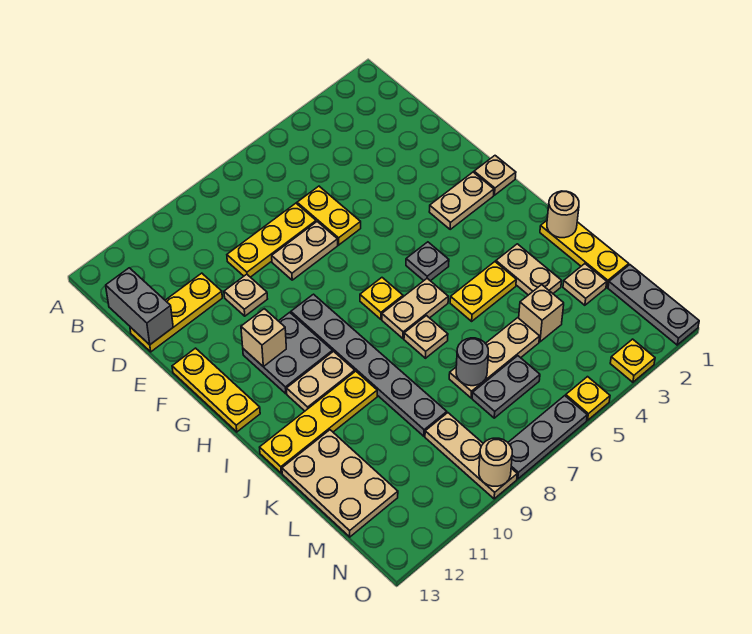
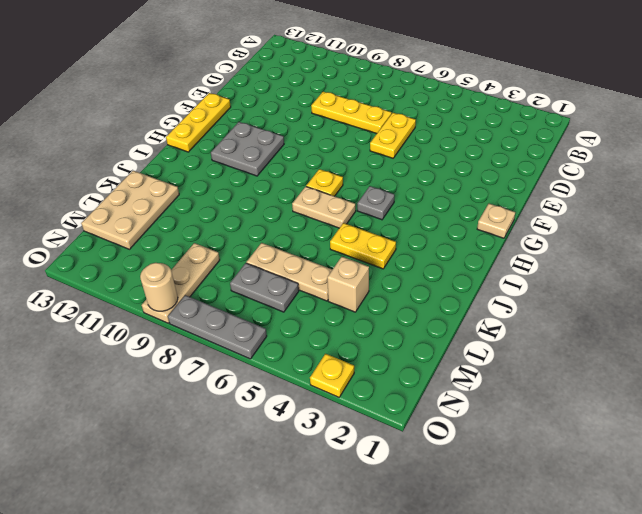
none -> yellow 1x3 plate [130,273,222,352]
none -> tan 1x2 plate [272,222,338,280]
none -> tan 1x1 plate [224,274,267,316]
none -> tan 1x2 plate [429,172,494,229]

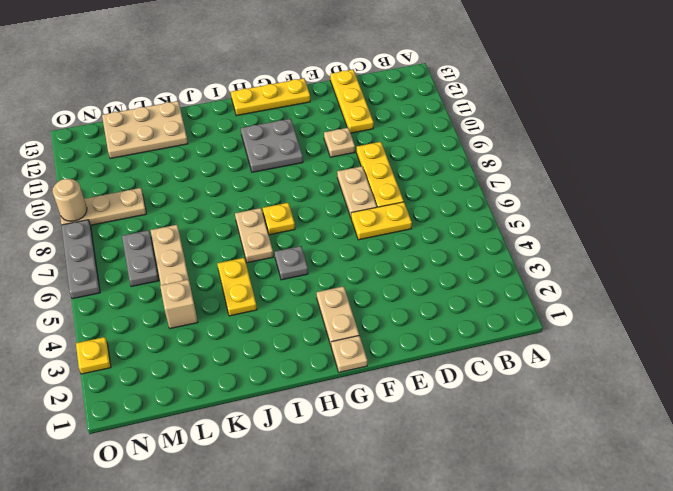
none -> grey 1x6 plate [291,294,447,436]
none -> tan 1x2 plate [287,351,355,411]
none -> yellow 1x3 plate [540,221,629,287]
none -> tan 1x2 plate [496,244,561,295]

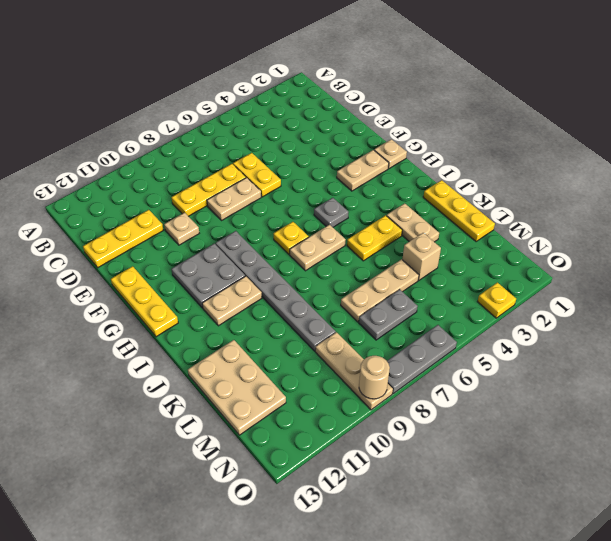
none -> tan 1x1 plate [404,316,448,358]
none -> yellow 1x4 plate [260,371,377,473]
none -> tan 1x1 plate [563,264,607,305]
none -> grey 1x3 plate [608,265,699,345]

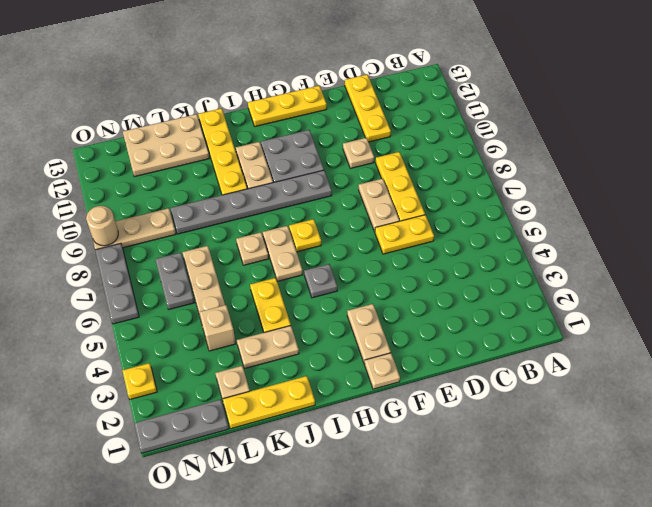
none -> yellow 1x1 plate [566,377,610,420]
none -> grey 1x2 brick [106,268,173,345]
none -> tan 1x1 brick [241,309,286,367]
none -> tan 1x1 round brick [547,191,579,238]

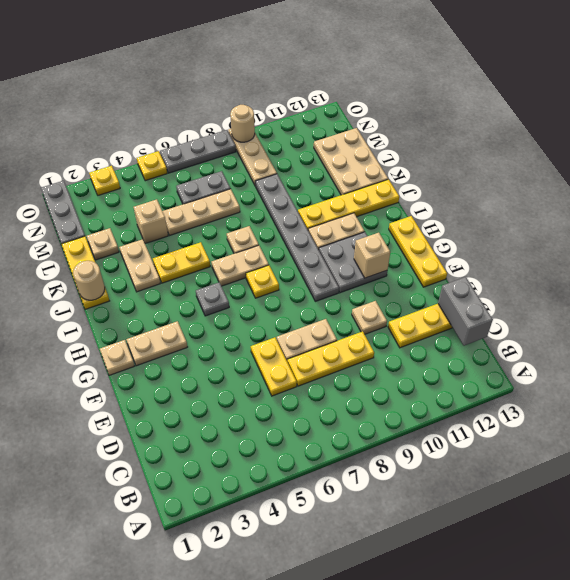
none -> grey 1x1 round brick [456,338,488,386]

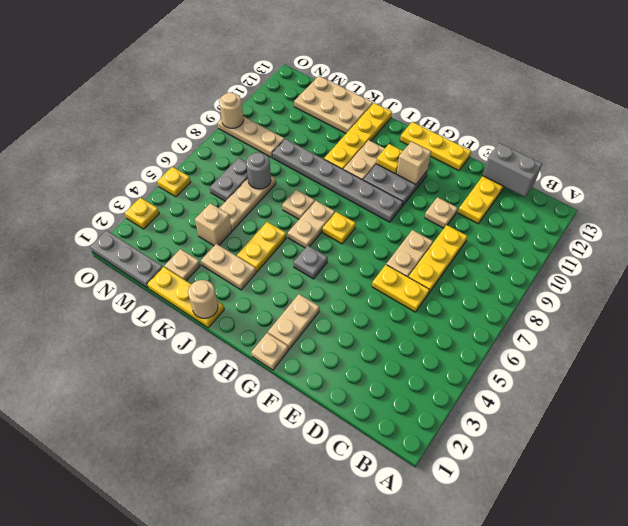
yellow 1x1 plate [376,144,403,174] -> none
none -> grey 1x3 plate [508,396,587,479]

